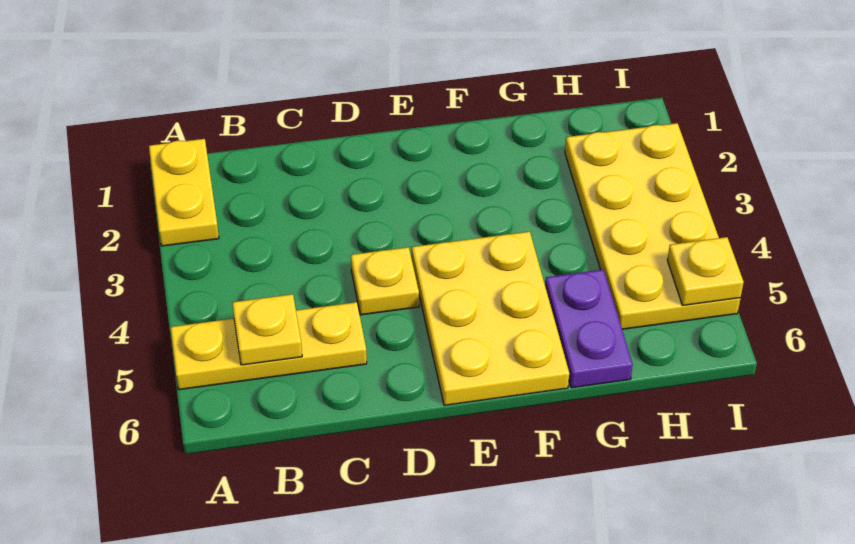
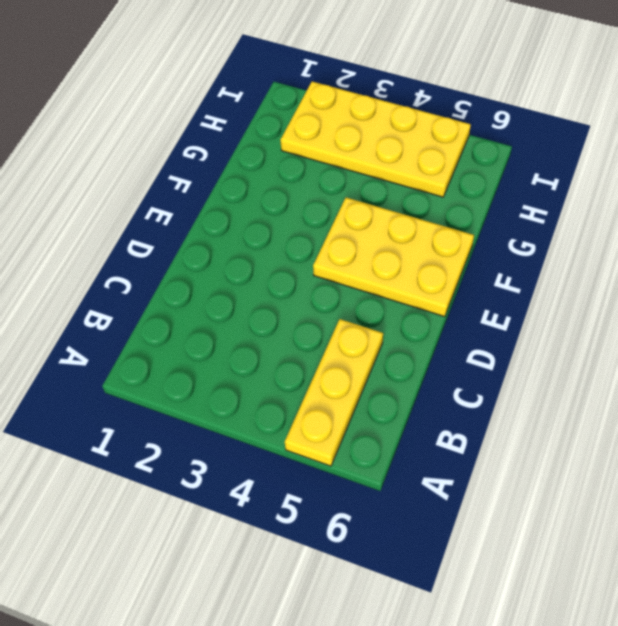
none -> yellow 1x2 plate [149,139,219,246]
none -> yellow 1x1 plate [351,247,419,315]

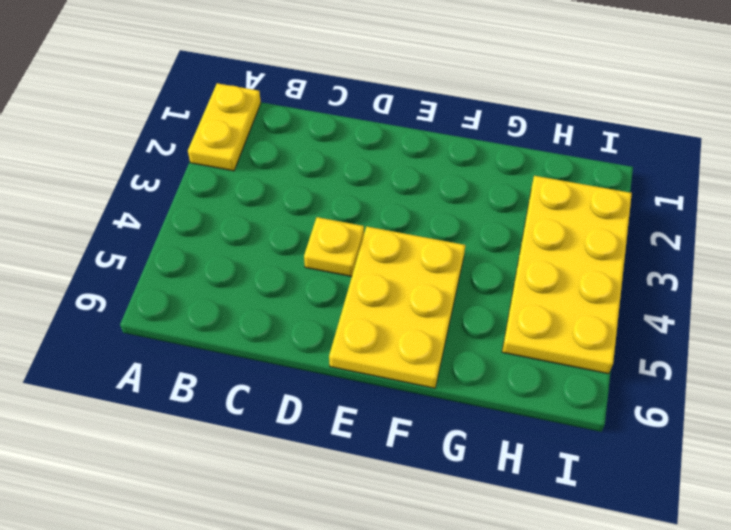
none -> yellow 1x3 plate [170,302,367,390]
none -> purple 1x2 plate [545,270,633,388]

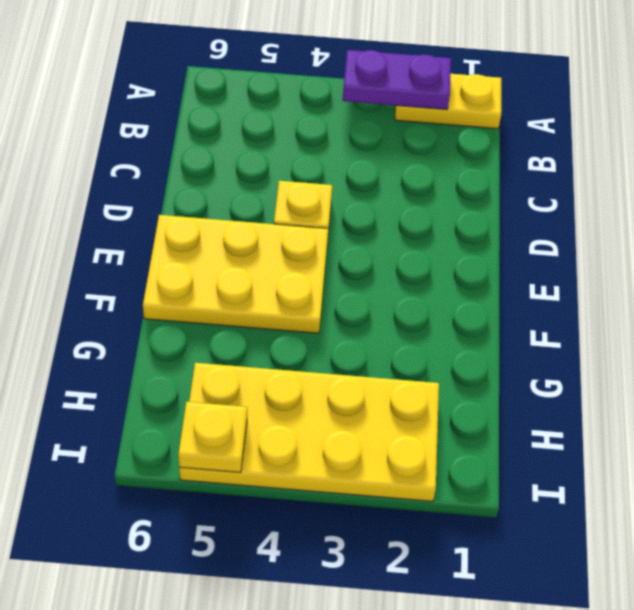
purple 1x2 plate [343,50,451,110] -> purple 1x2 plate moved to [545,270,633,388]
none -> yellow 1x3 plate [170,302,367,390]
none -> yellow 1x1 plate [232,294,302,365]

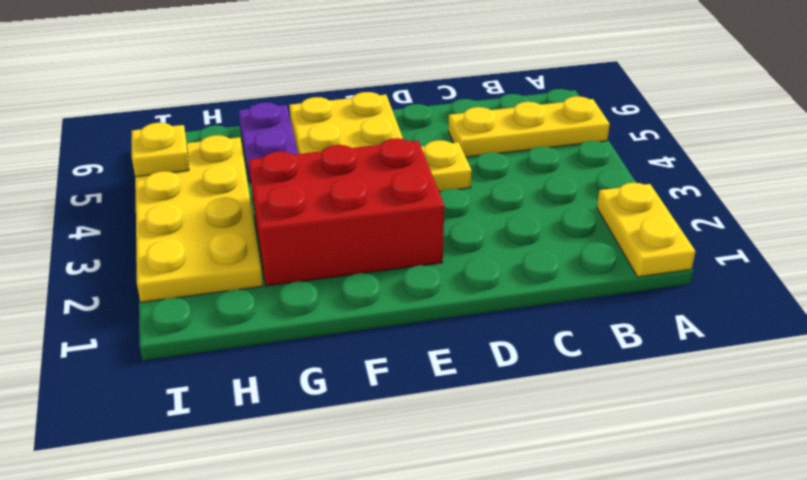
red 2x3 brick [249,138,444,286] -> none
none -> yellow 1x1 plate [232,294,302,365]

